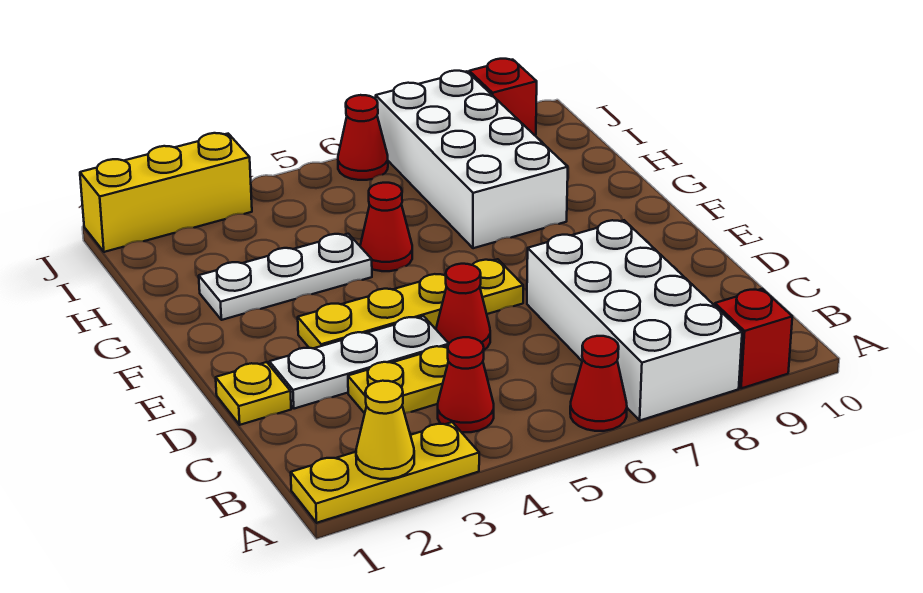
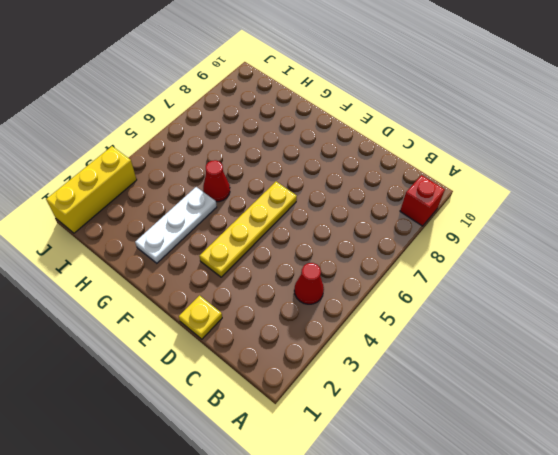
none -> yellow 1x3 plate [291,422,479,523]
none -> red 1x1 cone [570,336,627,431]
none -> white 2x4 brick [527,220,742,420]

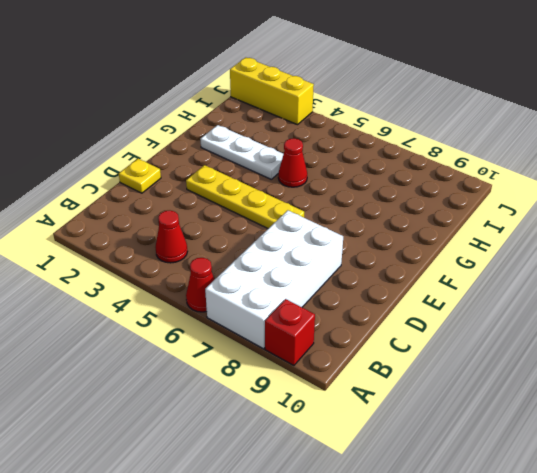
none -> yellow 1x3 plate [291,422,479,523]
none -> yellow 1x2 plate [348,346,448,413]
none -> white 1x3 plate [269,316,449,409]

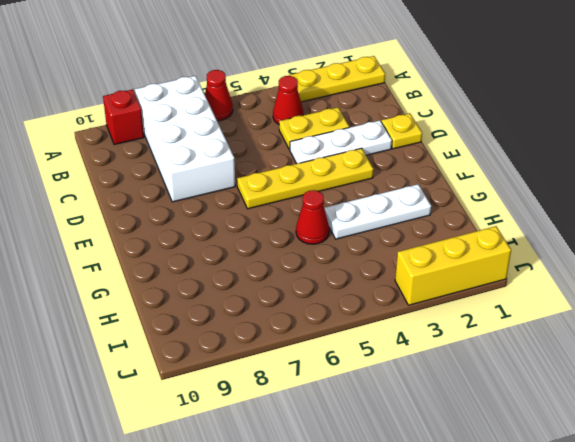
none -> red 1x1 cone [436,264,490,350]
none -> white 2x4 brick [376,71,568,248]
none -> red 1x1 cone [338,95,388,180]

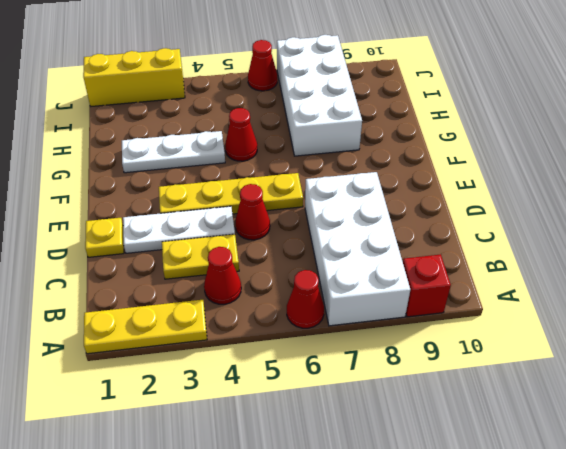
none -> red 1x1 brick [469,59,537,135]
none -> yellow 1x1 cone [356,381,414,479]

